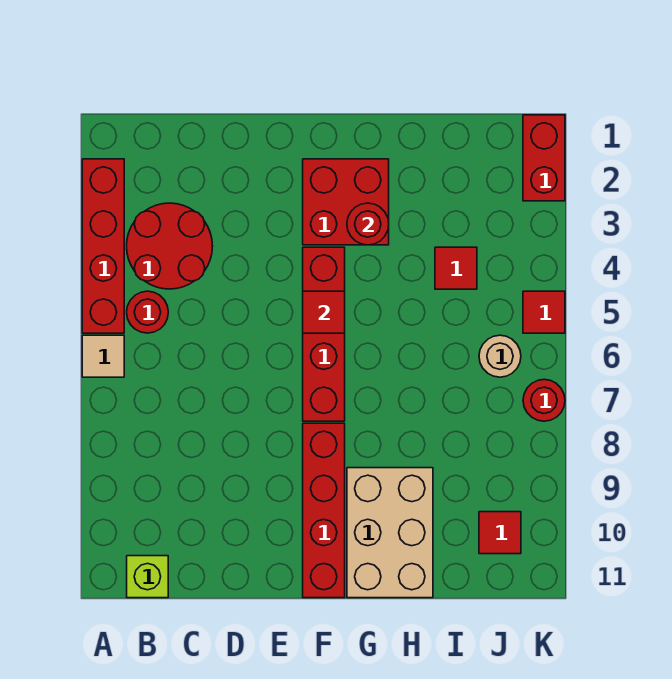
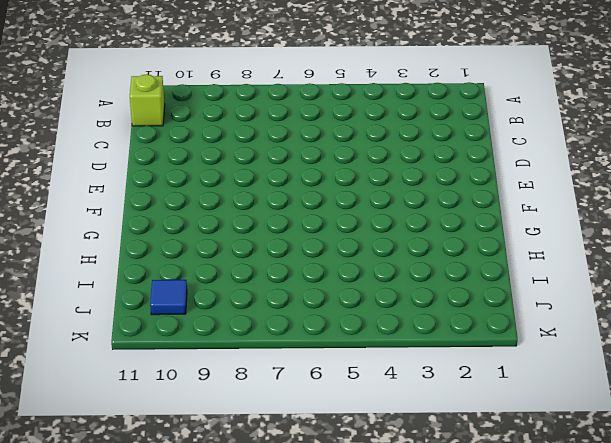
blue 1x1 tile [150,280,187,315] -> red 1x1 tile [479,512,521,554]
none -> red 1x4 brick [82,159,124,333]
none -> tan 1x1 tile [82,335,124,377]
none -> red 2x2 round brick [127,203,213,289]

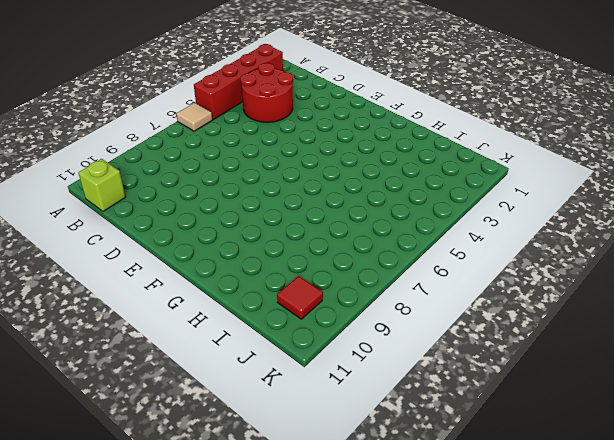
none -> red 1x1 round brick [127,291,168,333]
none -> red 2x2 brick [303,159,389,245]
none -> red 1x4 brick [303,247,345,421]

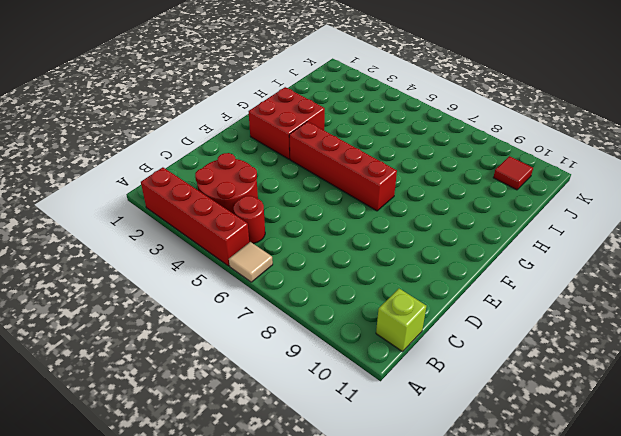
none -> red 1x4 brick [303,423,345,598]
none -> tan 2x3 brick [347,468,433,598]
none -> red 1x1 tile [435,247,477,289]

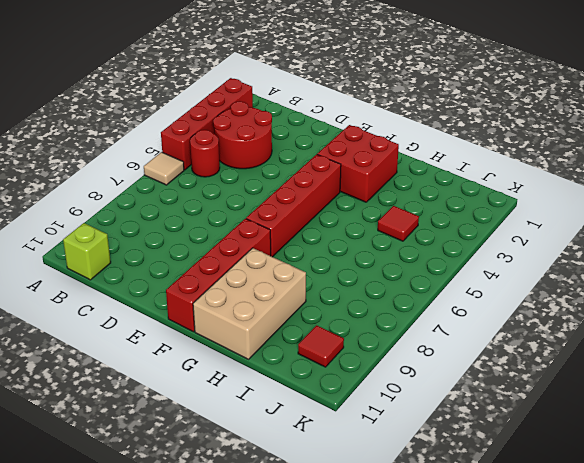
none -> tan 1x1 round brick [479,335,521,377]
none -> red 1x2 brick [523,115,565,201]
none -> red 1x1 tile [523,291,565,333]

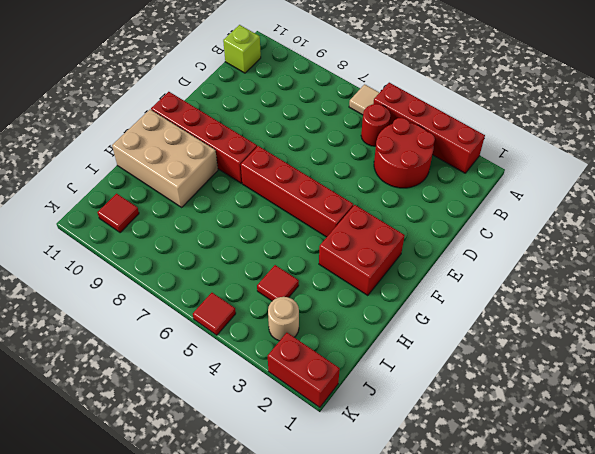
tan 1x1 round brick [268,297,299,341] -> tan 1x1 round brick moved to [479,335,521,377]
none -> red 1x1 round brick [523,379,565,421]
none -> red 1x1 tile [303,291,345,333]
none -> red 1x1 round brick [347,203,389,245]

